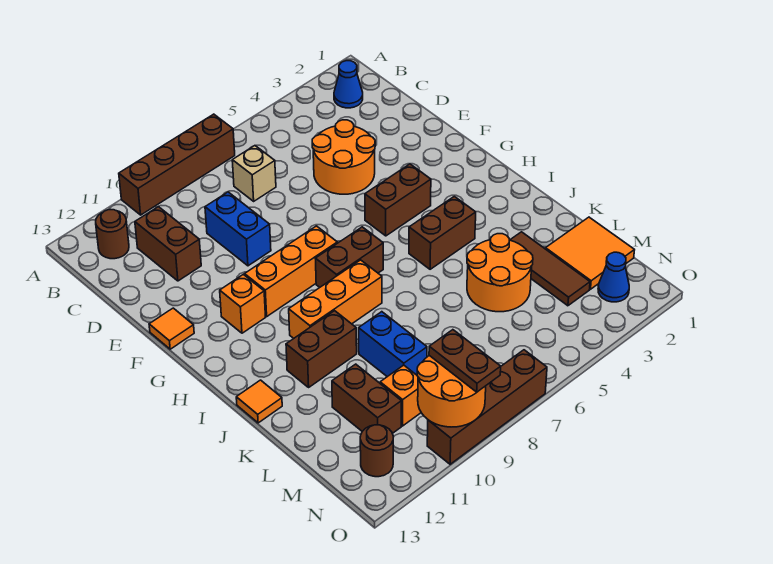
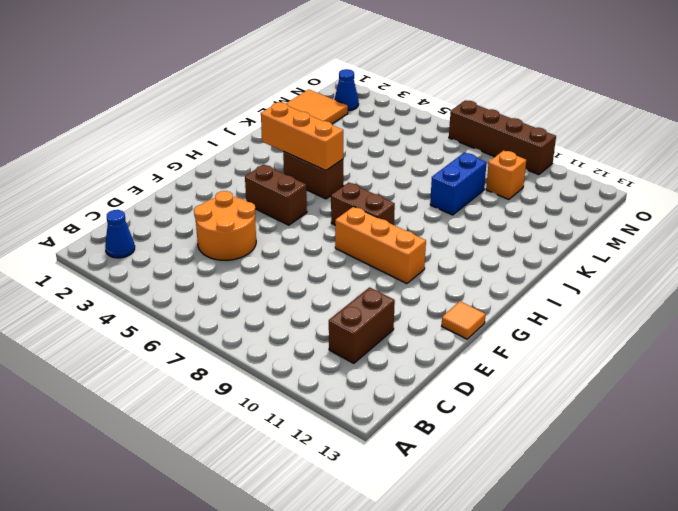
orange 1x3 brick [261,102,343,171] -> orange 1x3 brick moved to [289,260,382,338]
none -> brown 1x4 brick [119,114,235,215]
none -> brown 1x1 round brick [96,210,129,259]
none -> tan 1x1 brick [232,146,276,201]

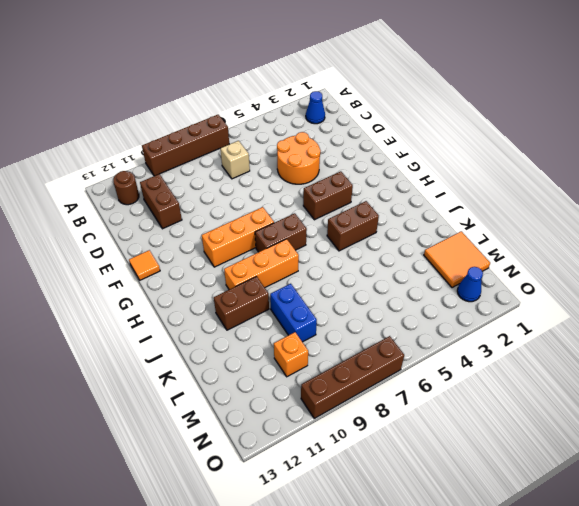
none -> blue 1x2 brick [205,192,271,266]
none -> orange 1x1 brick [220,274,266,333]
none -> orange 1x1 tile [236,380,282,423]

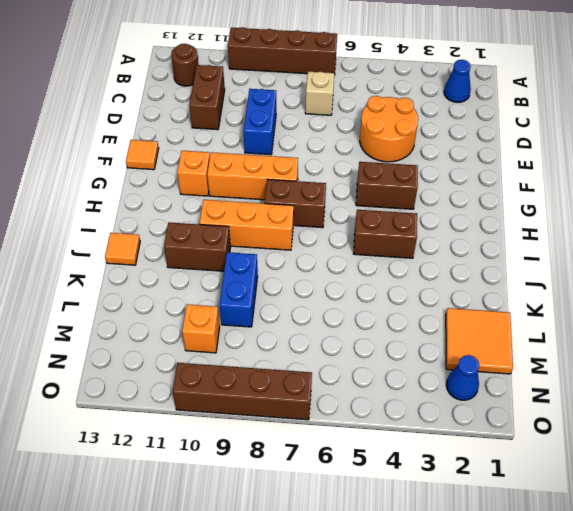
none -> brown 1x3 tile [510,232,590,306]
none -> orange 2x2 round brick [467,234,533,312]
none -> brown 1x2 brick [332,364,402,433]

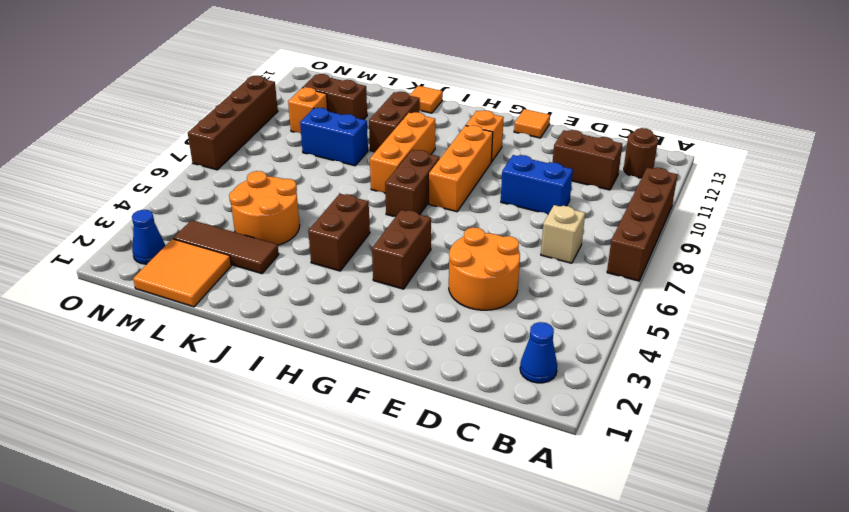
none -> brown 1x1 round brick [360,425,393,477]
none -> orange 2x2 round brick [417,356,486,427]
none -> brown 1x2 plate [429,330,501,392]

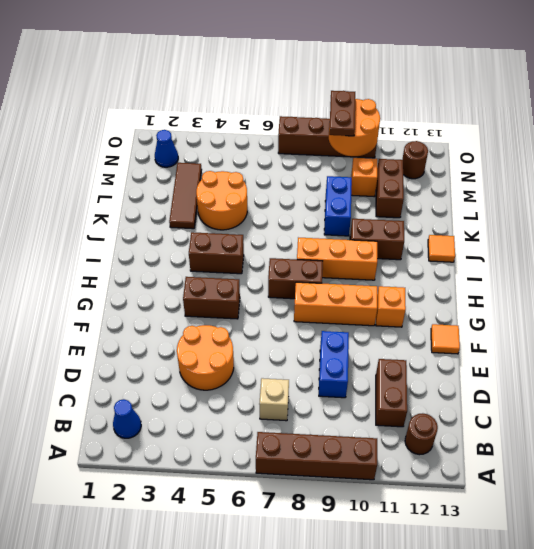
none -> orange 2x2 tile [546,217,634,289]

